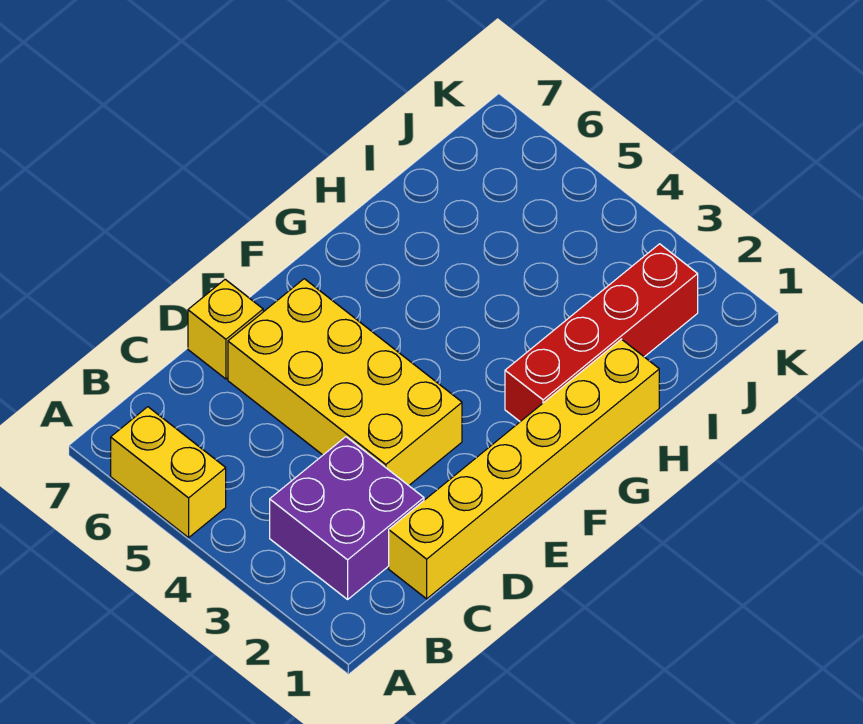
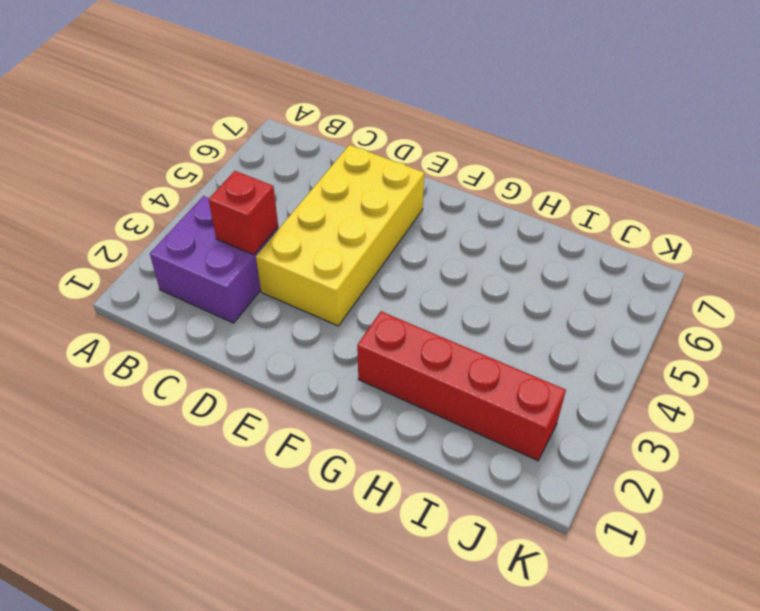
red 1x1 brick [209,171,278,255] -> none
none -> yellow 1x2 brick [111,407,226,538]
none -> yellow 1x6 brick [389,339,659,599]

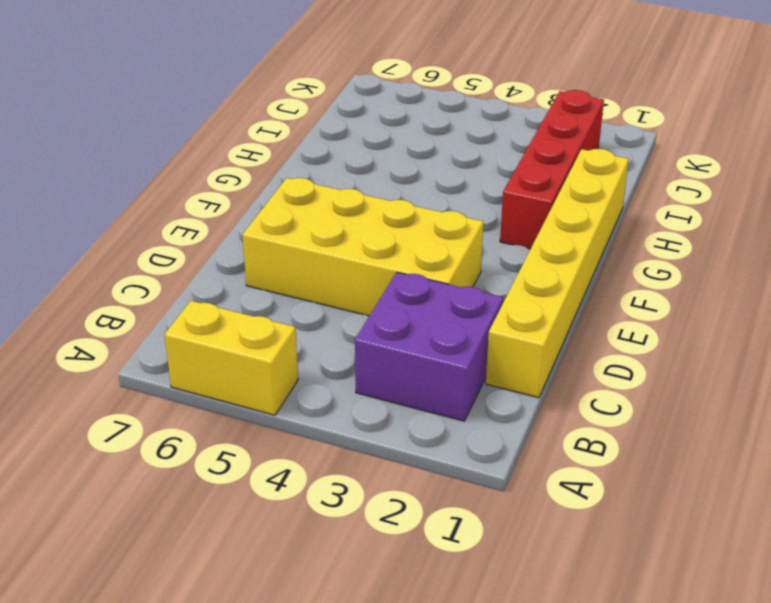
none -> yellow 1x1 brick [188,279,263,379]

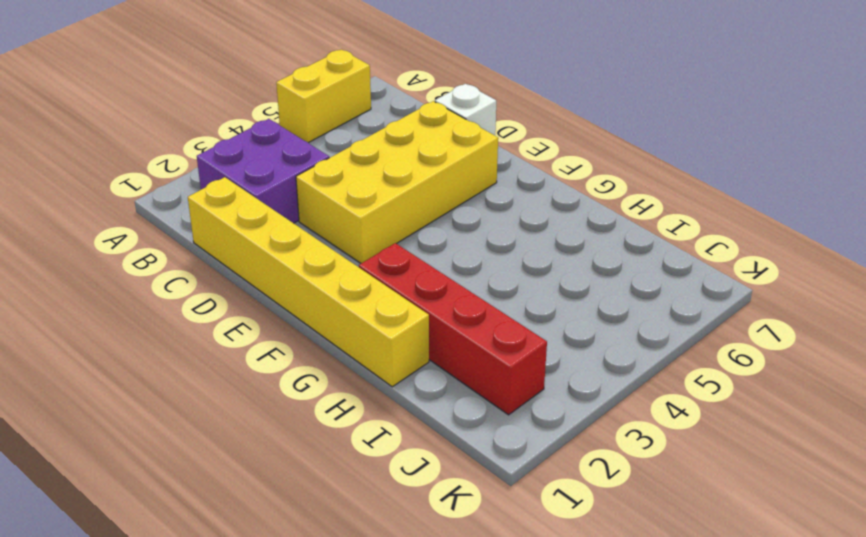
white 1x1 brick [435,84,496,135] -> yellow 1x1 brick [188,279,263,379]

